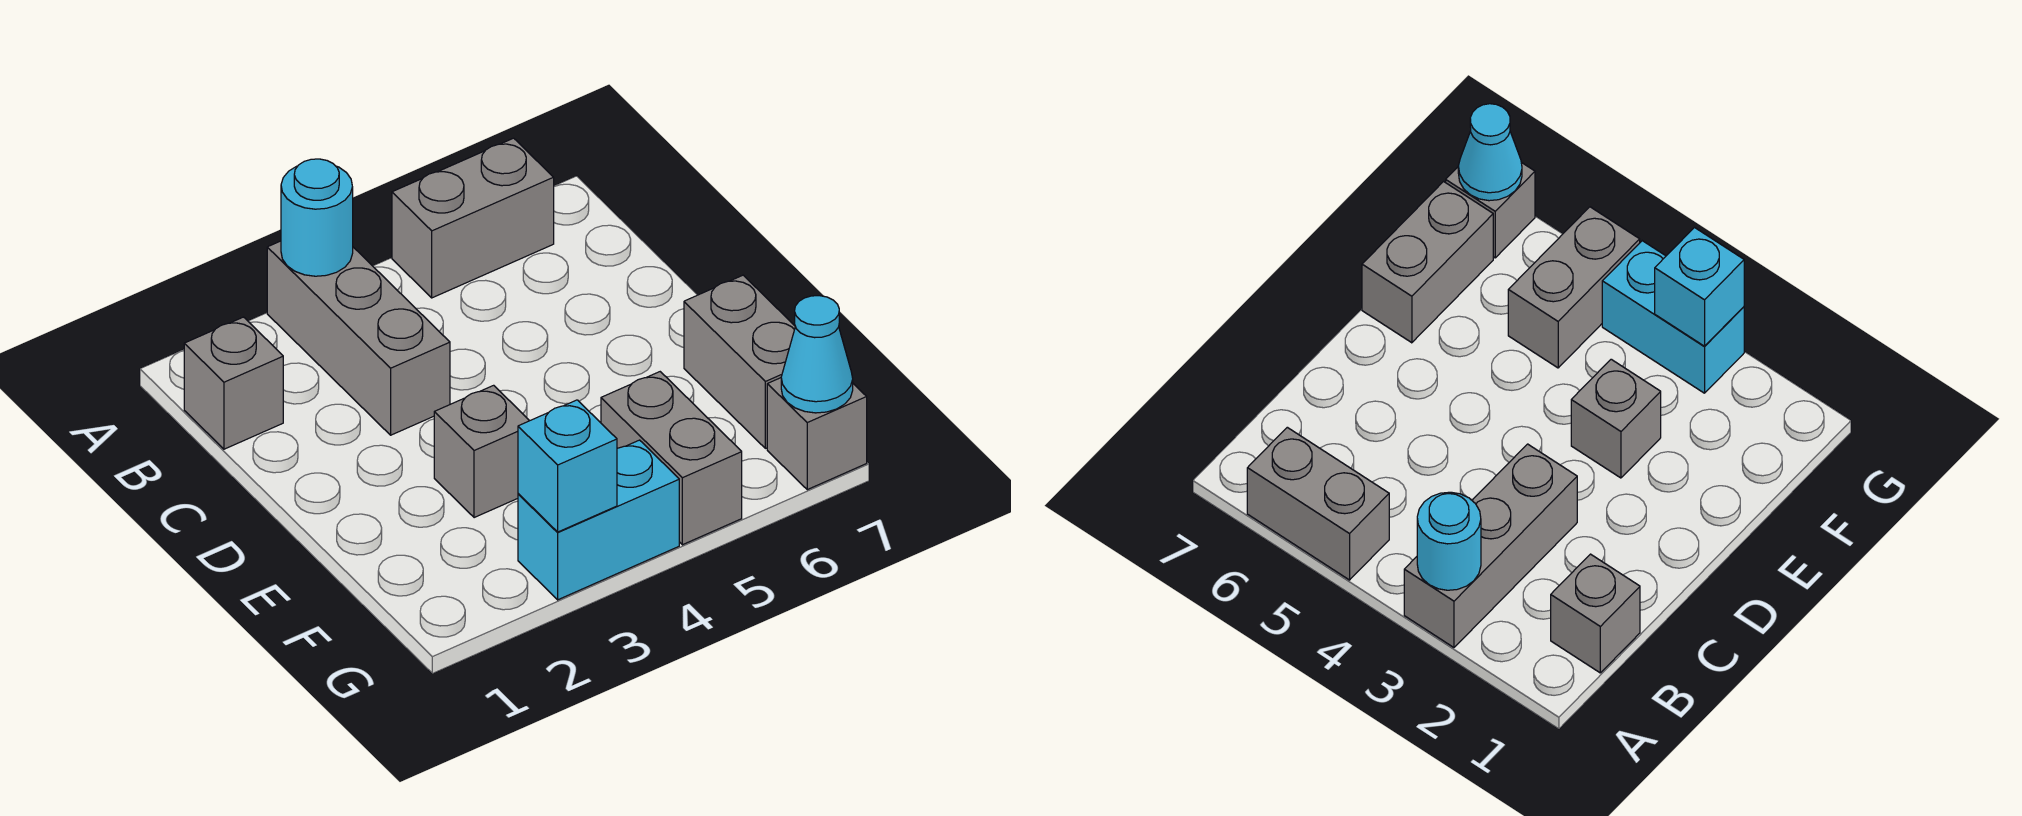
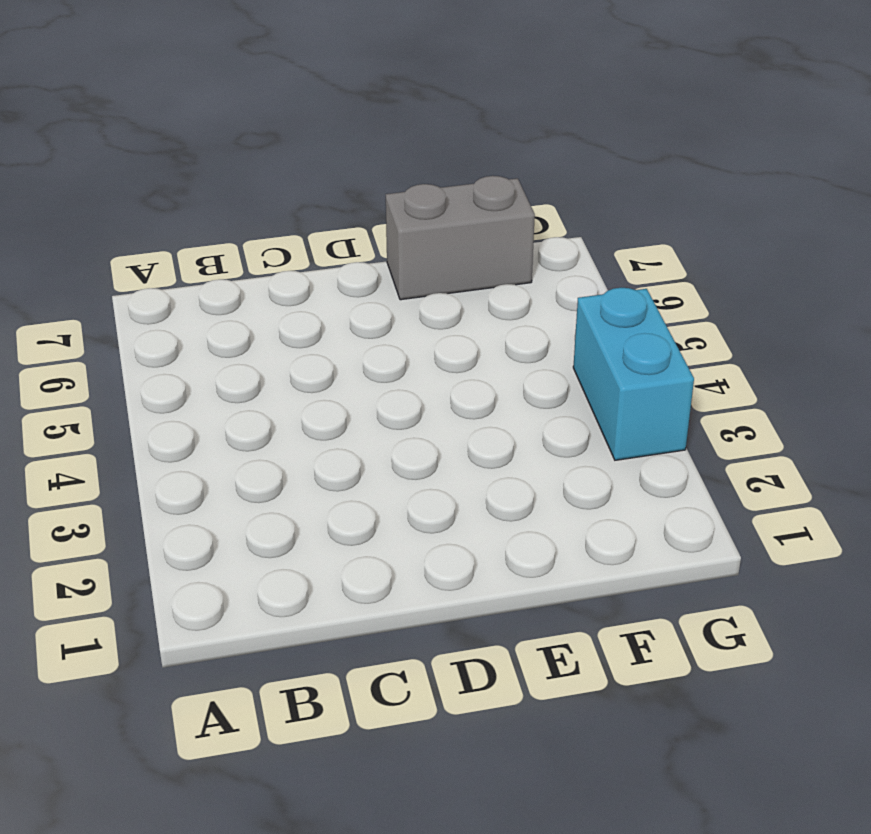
none -> grey 1x3 brick [267,241,450,435]
none -> grey 1x2 brick [392,138,554,298]

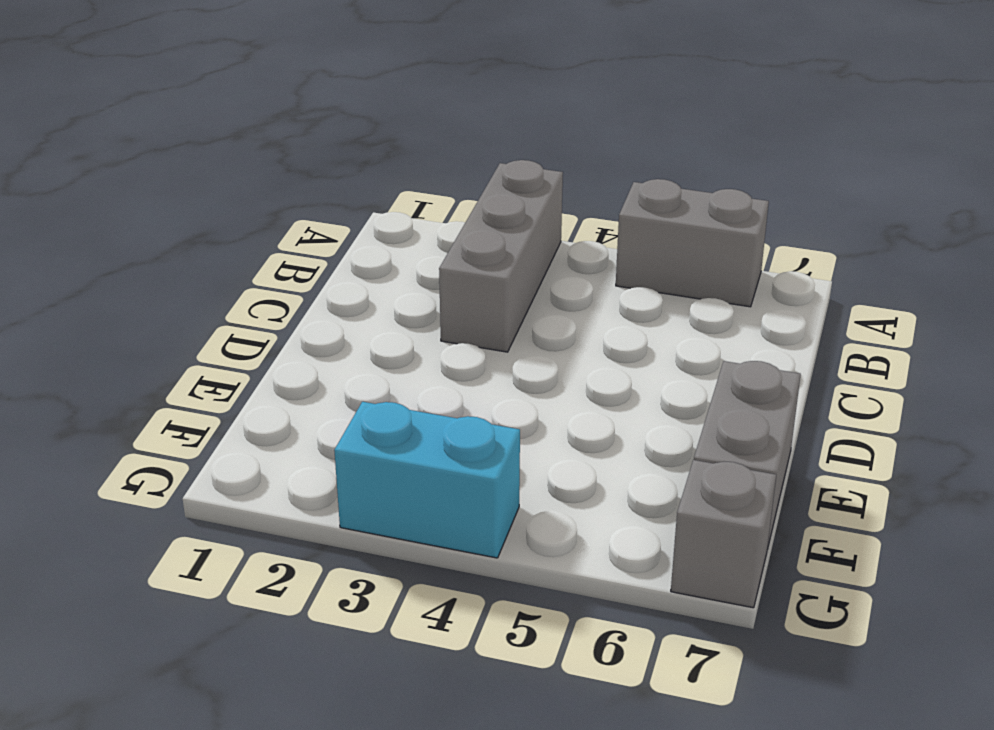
none -> grey 1x1 brick [184,317,283,449]
none -> grey 1x1 brick [434,385,529,518]

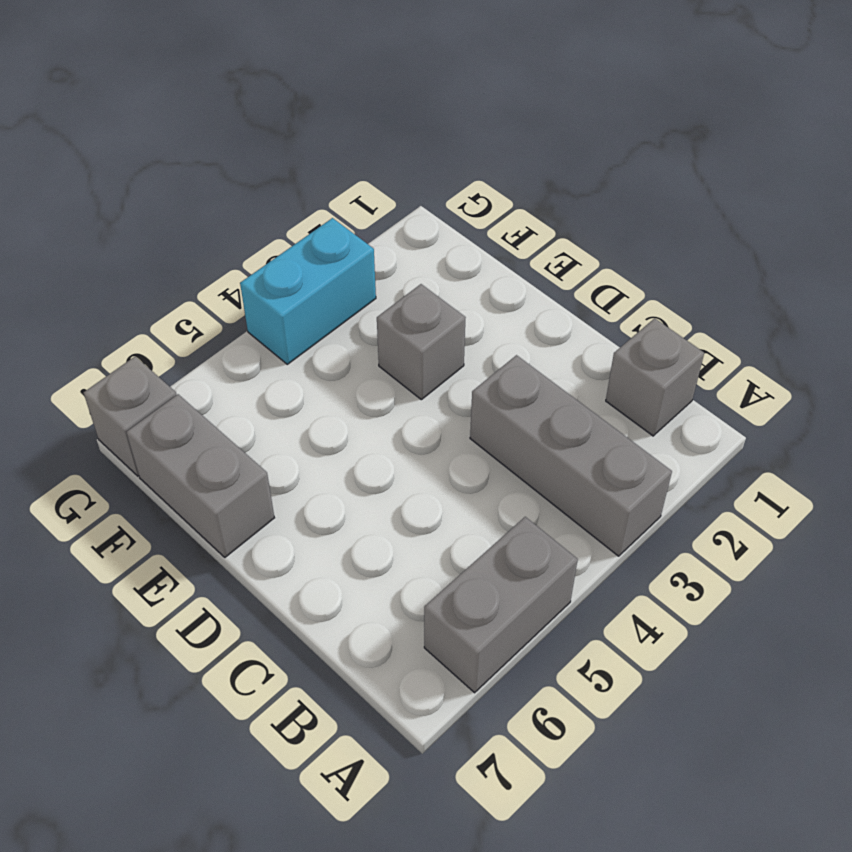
none -> grey 1x2 brick [601,372,742,545]
none -> cyan 1x1 round brick [281,159,353,276]

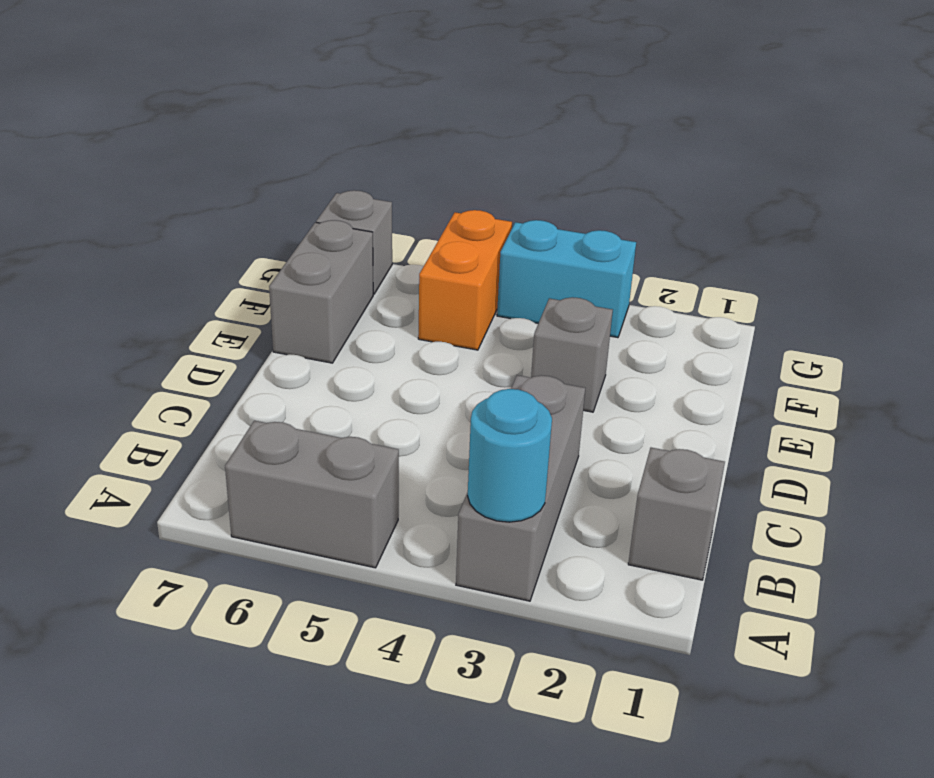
orange 1x2 brick [418,210,512,350] -> grey 1x2 brick [601,372,742,545]
none -> cyan 1x1 brick [518,400,617,532]
none -> cyan 1x1 cone [781,296,853,413]

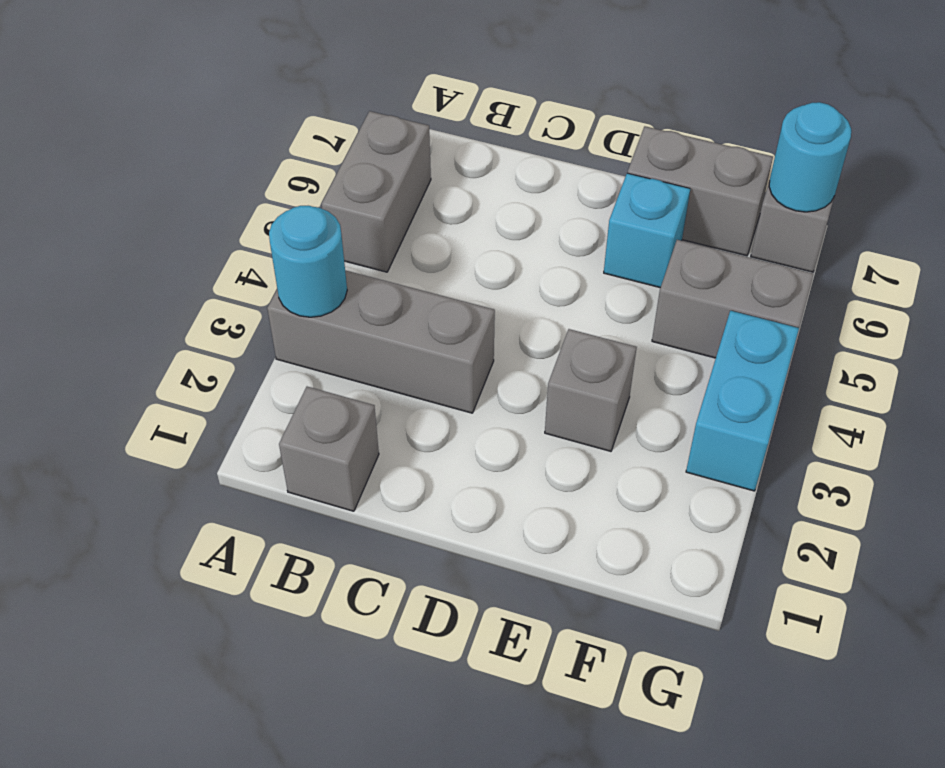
cyan 1x1 brick [604,173,690,288] -> cyan 1x1 brick moved to [518,400,617,532]
cyan 1x1 round brick [769,102,851,212] -> cyan 1x1 cone [781,296,853,413]

